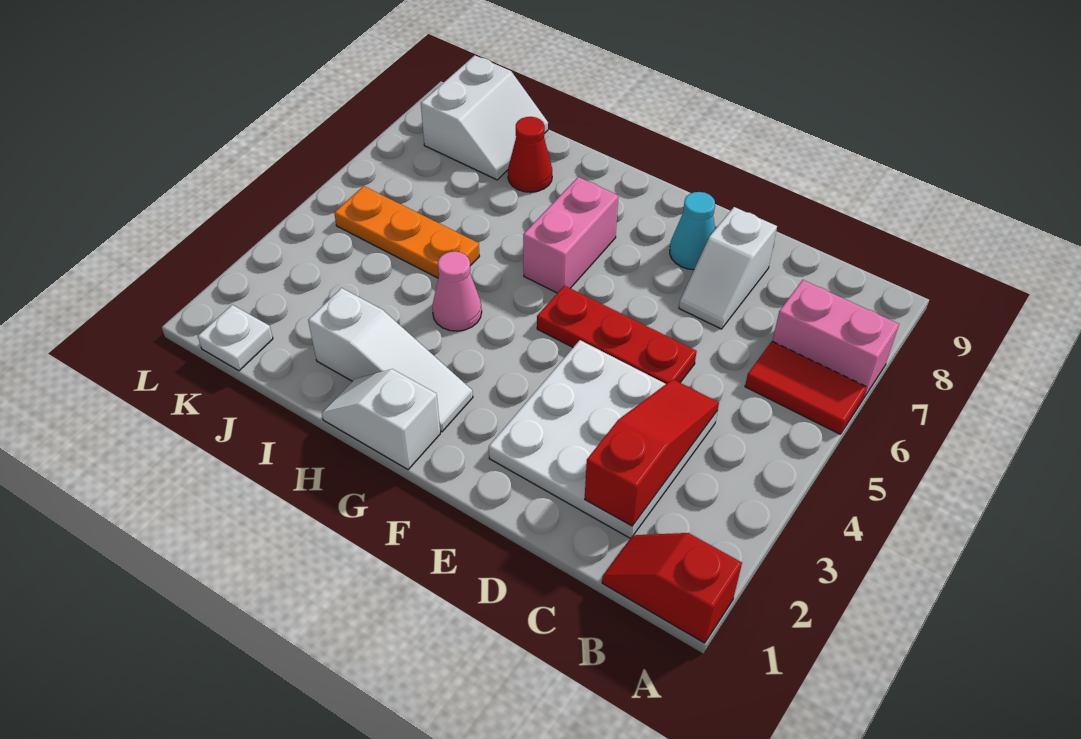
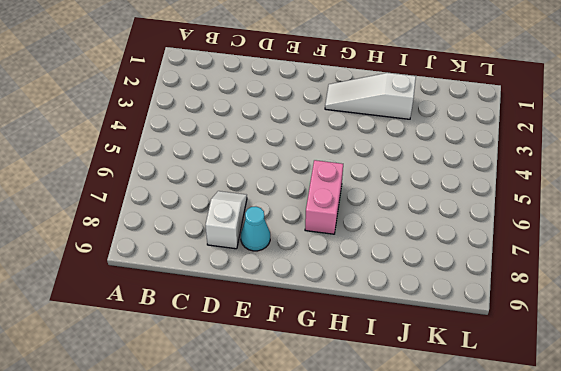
none -> red 1x2 slope [602,533,742,643]
none -> red 1x2 tile [745,341,867,434]
none -> pink 1x2 brick [773,280,899,397]

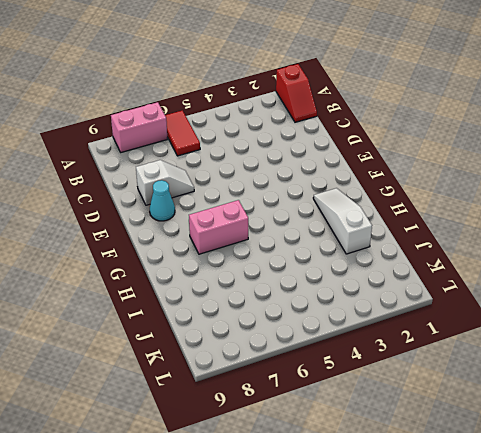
pink 1x2 brick [111,102,167,152] -> pink 1x2 brick turned to [773,280,899,397]
none -> white 3x3 plate [489,340,717,538]
none -> red 1x3 plate [537,286,697,384]
none -> white 1x2 slope [322,369,440,470]

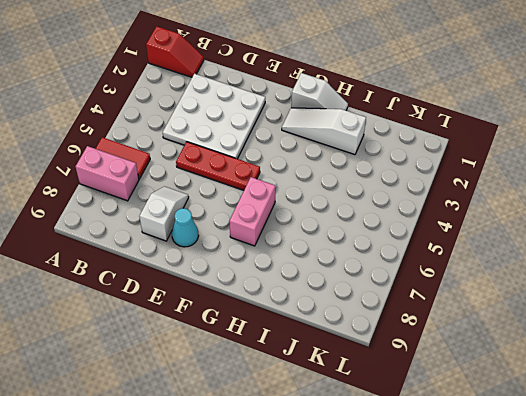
none -> pink 1x1 cone [432,251,482,331]
none -> orange 1x3 plate [334,186,479,278]
none -> red 1x1 cone [508,117,552,192]

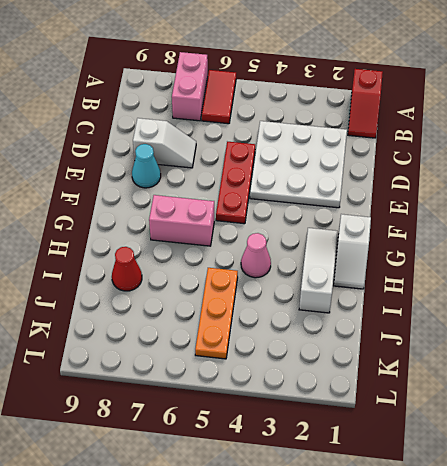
none -> white 2x2 slope [421,55,548,180]
none -> white 1x1 plate [198,305,273,371]
none -> red 1x3 slope [585,379,719,526]

